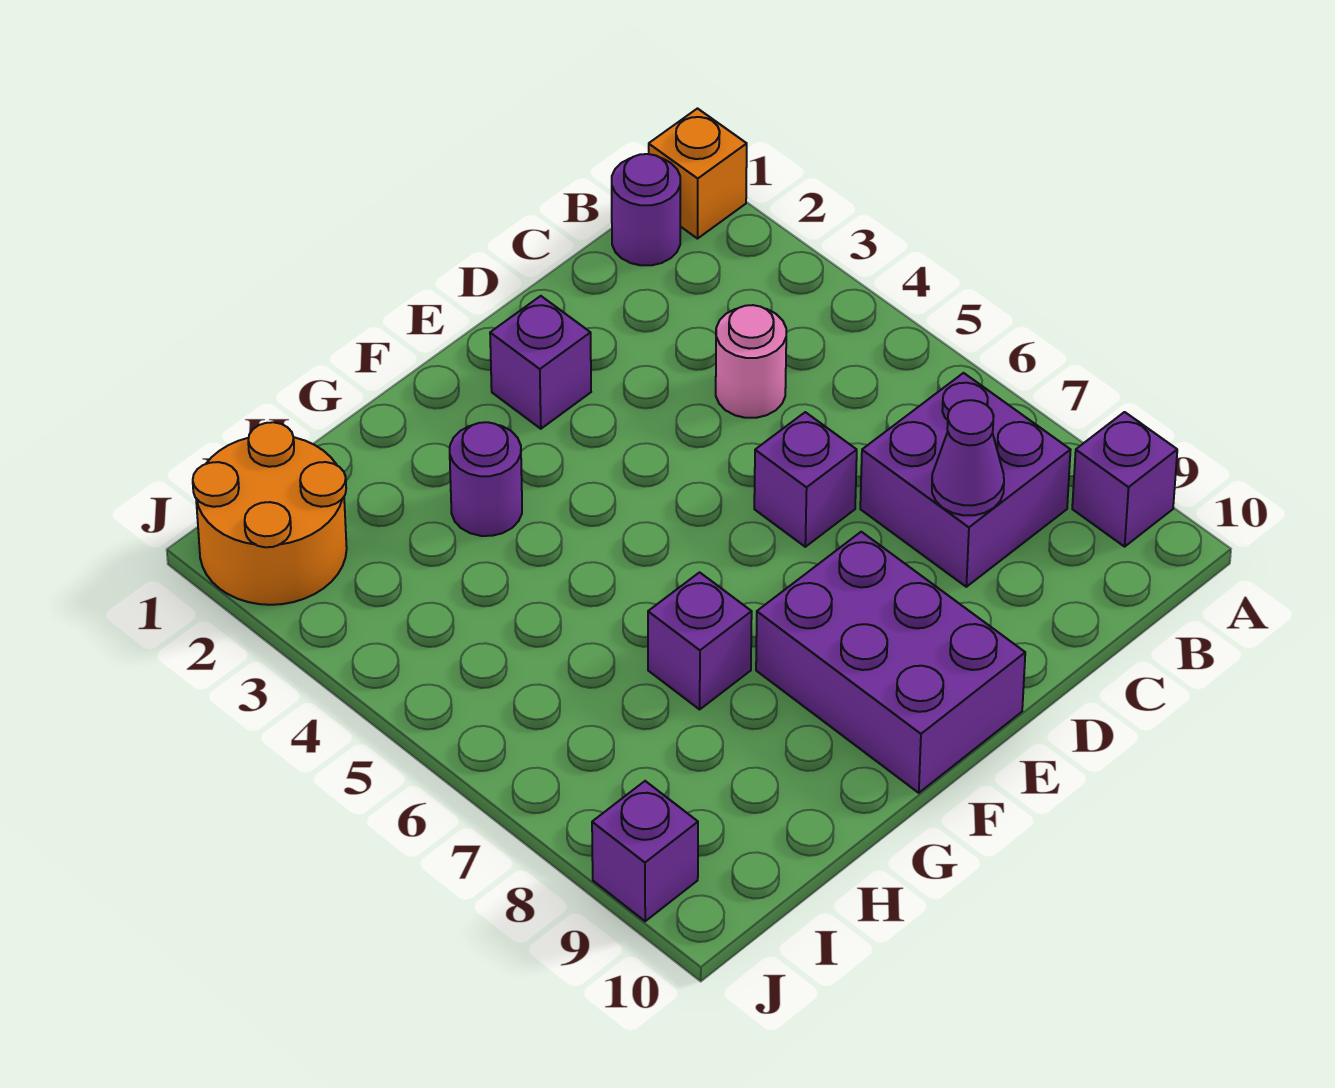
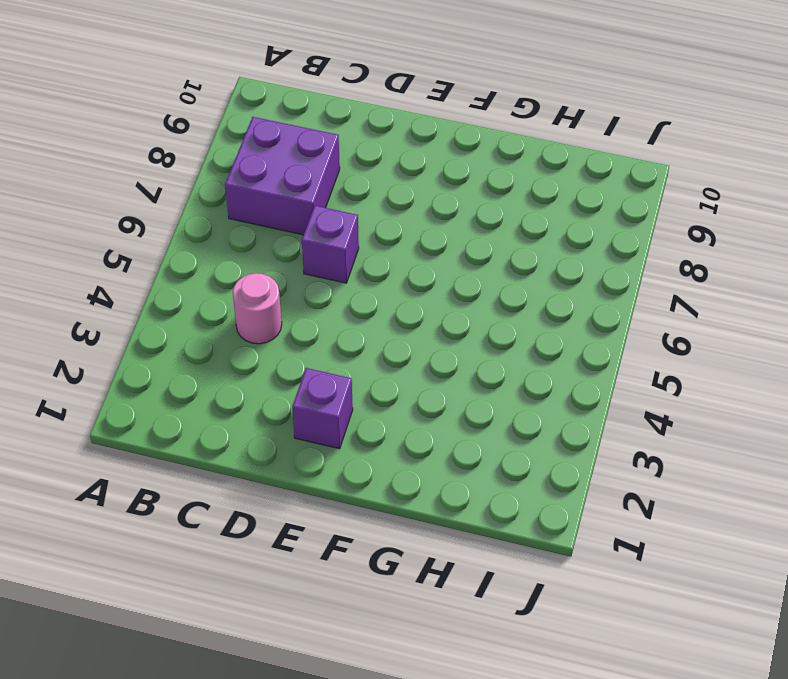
none -> orange 1x1 brick [649,109,747,239]
none -> purple 1x1 brick [1072,412,1177,547]
none -> purple 1x1 round brick [612,154,680,265]

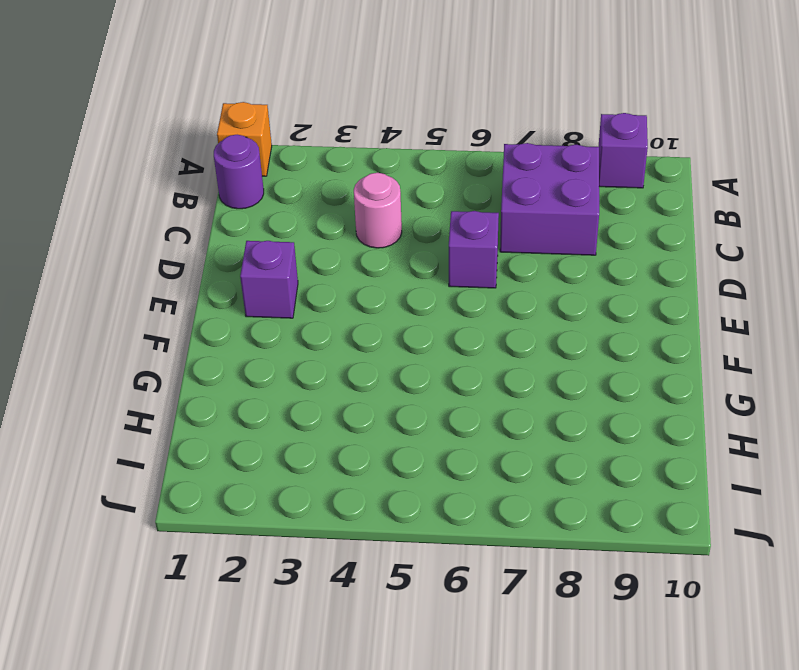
none -> purple 2x3 brick [756,532,1025,793]
none -> purple 1x1 round brick [450,422,522,536]
none -> purple 1x1 brick [648,572,752,709]

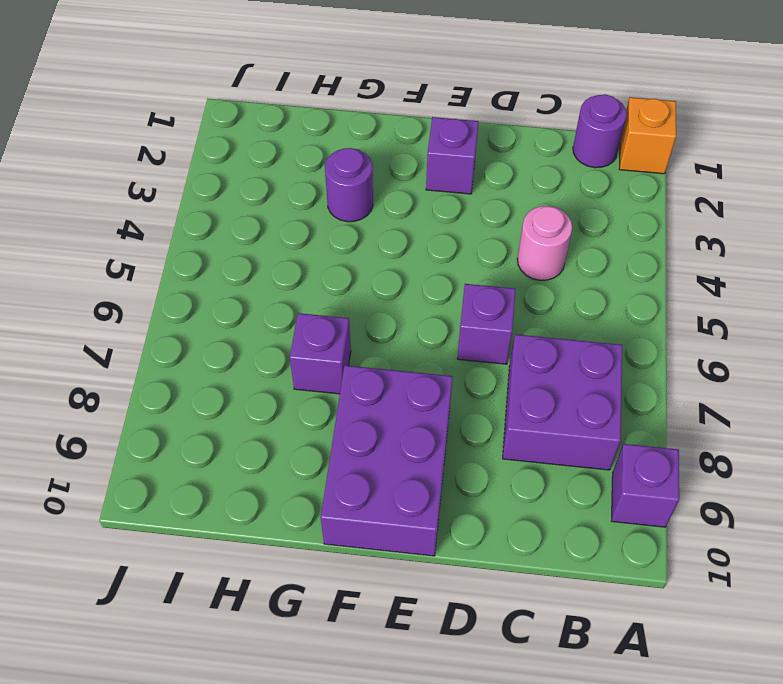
none -> orange 2x2 round brick [193,422,347,605]
none -> purple 1x1 brick [592,781,698,921]
none -> purple 1x1 cone [932,400,1004,515]

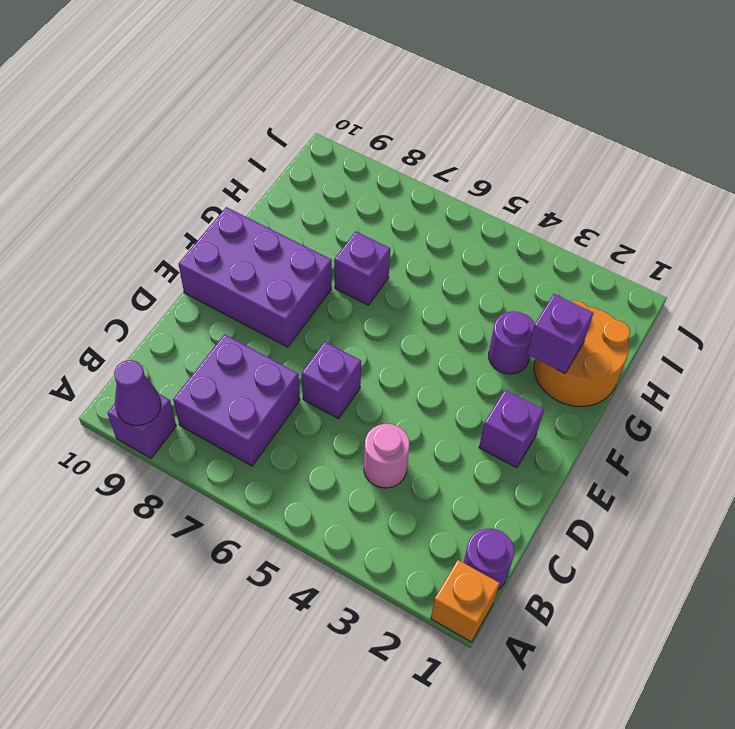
purple 1x1 cone [114,360,161,426] -> purple 1x1 cone moved to [932,400,1004,515]
orange 2x2 round brick [534,301,630,406] -> orange 2x2 round brick moved to [193,422,347,605]
purple 1x1 brick [527,294,593,373] -> purple 1x1 brick moved to [592,781,698,921]

